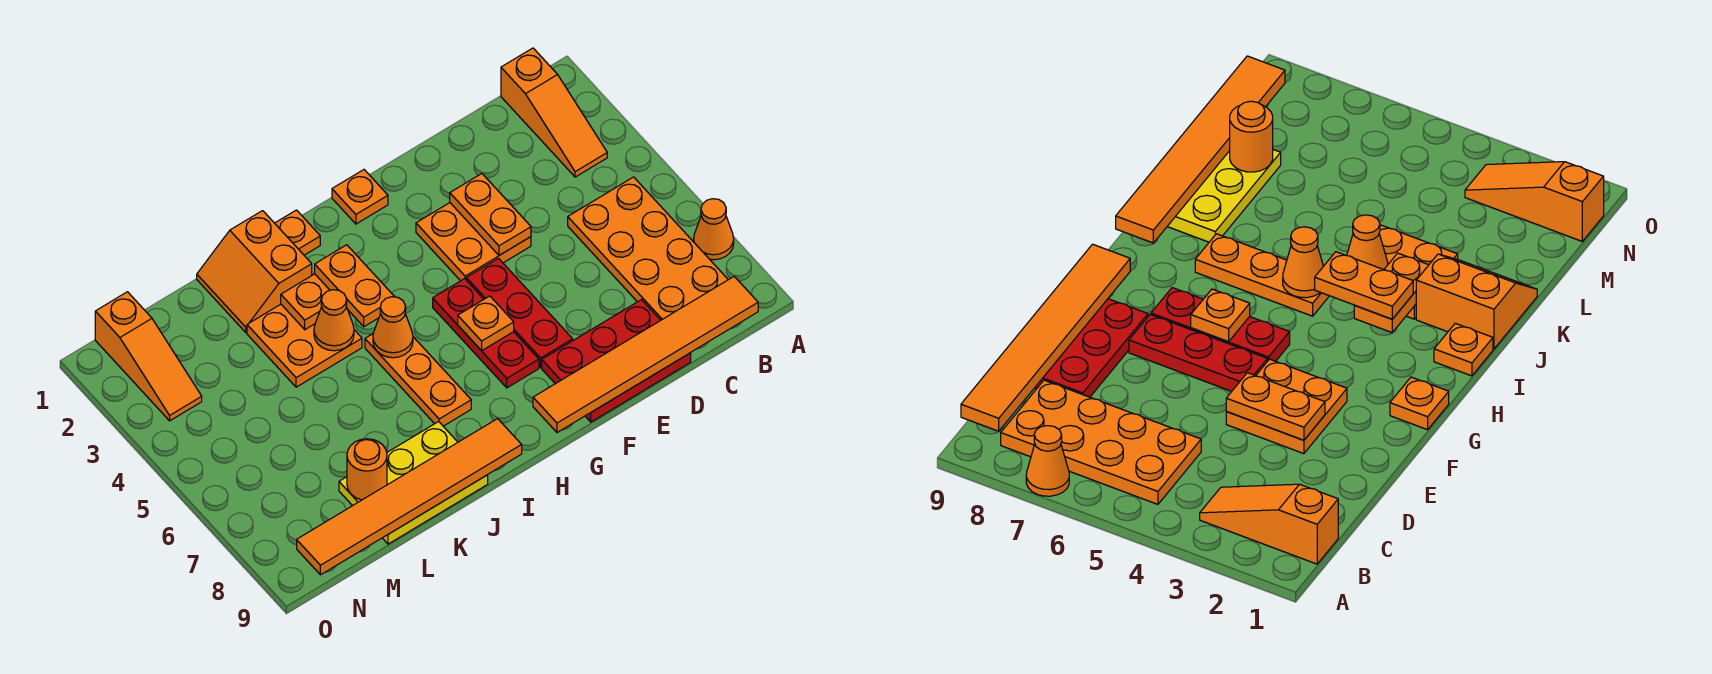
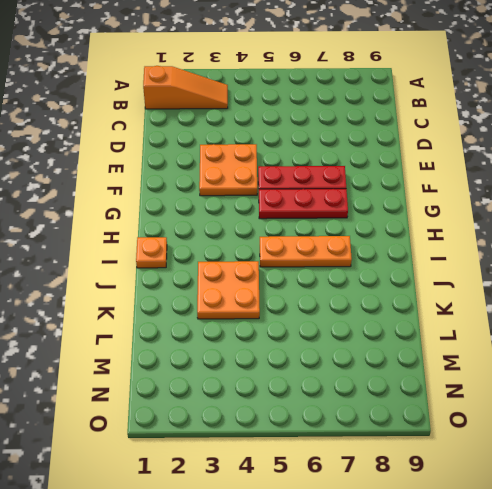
none -> orange 1x1 cone [694,199,734,260]
none -> orange 2x4 plate [568,177,728,320]
none -> red 2x3 plate [542,300,691,422]

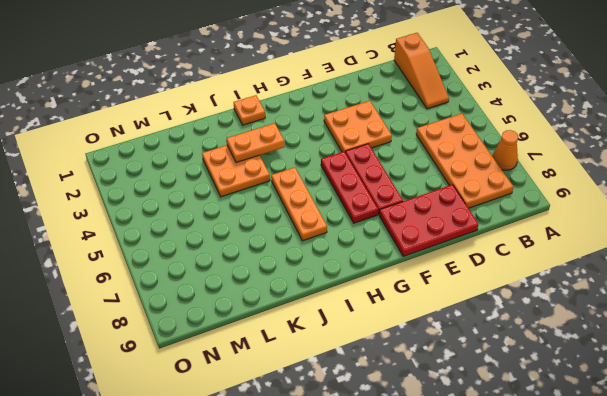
none -> orange 1x1 plate [332,170,388,224]
none -> orange 2x2 slope [197,211,312,332]
none -> yellow 2x3 plate [339,422,488,544]

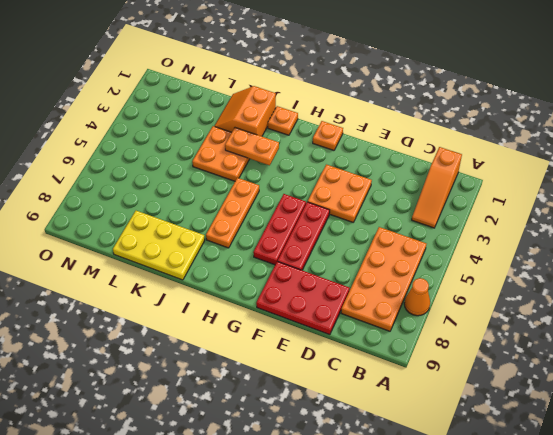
none -> orange 1x3 slope [95,292,202,421]
none -> orange 1x6 tile [533,277,758,433]
none -> orange 1x2 plate [450,174,531,255]

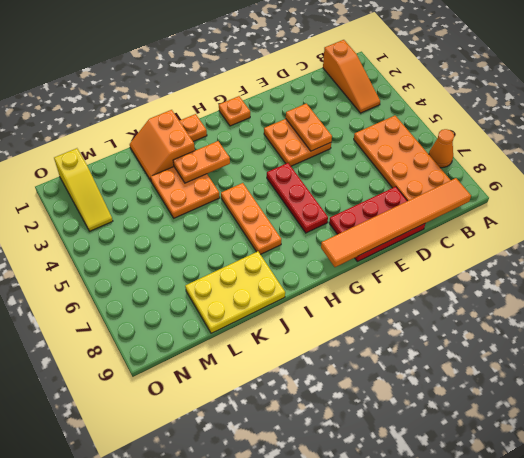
yellow 1x3 slope [54,148,113,231] -> orange 1x3 slope [95,292,202,421]
none -> red 1x3 plate [466,258,573,367]
none -> orange 1x1 plate [458,296,514,351]
none -> orange 1x1 cone [373,297,413,358]

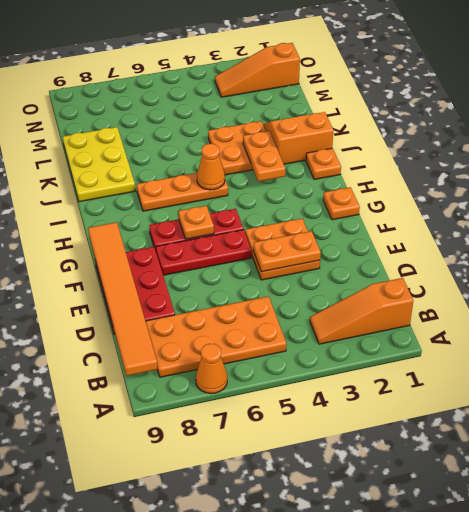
none -> orange 1x6 tile [297,419,522,575]
none -> orange 1x1 cone [314,290,354,351]
none -> orange 1x1 round brick [347,439,387,500]

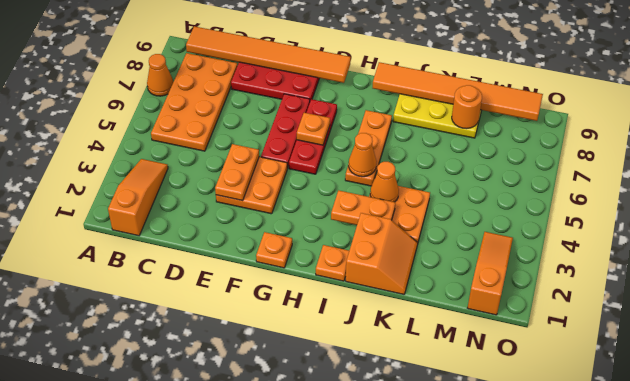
none -> orange 1x2 plate [315,245,395,327]

